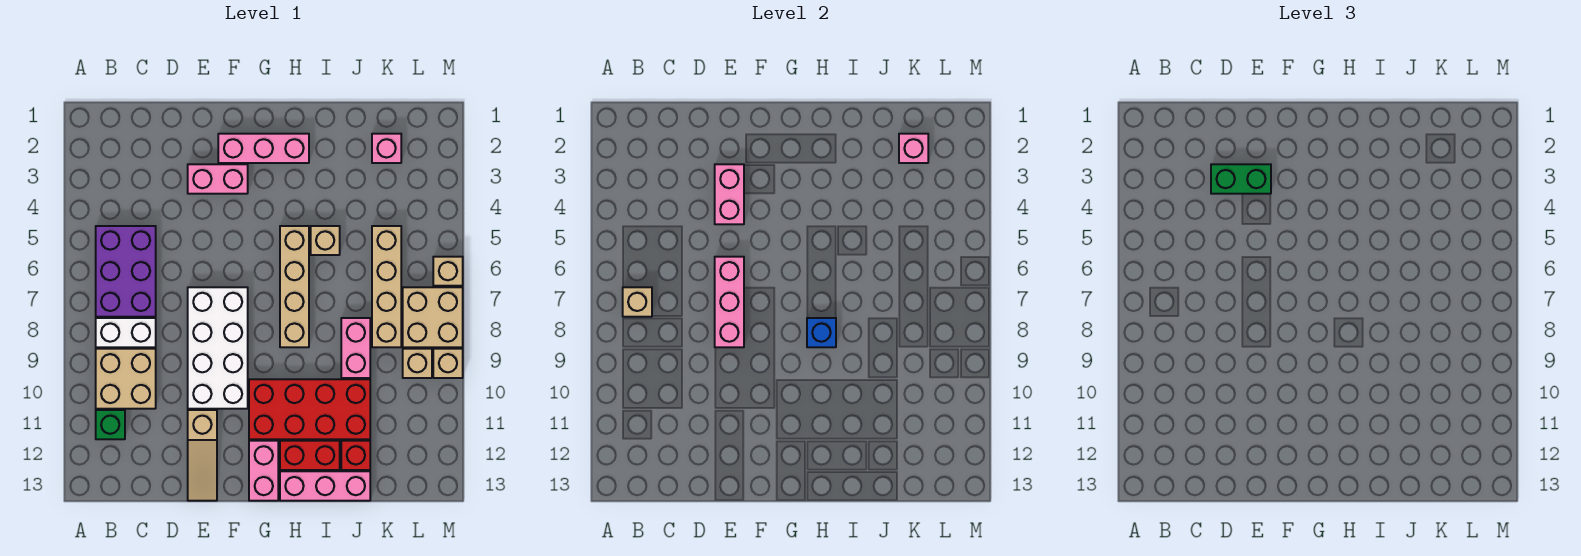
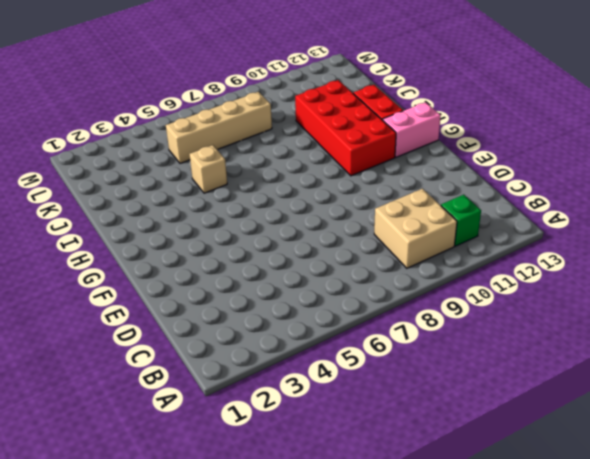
none -> purple 2x3 brick [96,226,156,317]
none -> white 1x2 brick [96,318,156,347]
none -> pink 1x2 brick [188,164,248,194]

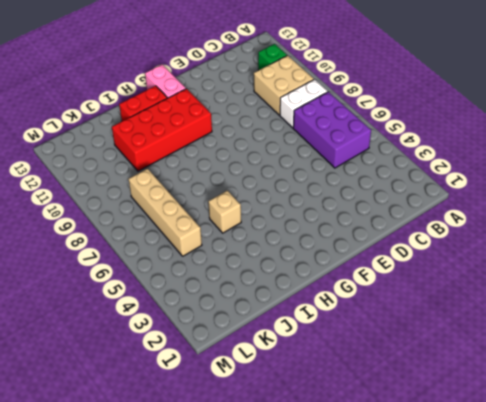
none -> pink 1x2 brick [188,164,248,194]
none -> white 2x4 brick [188,287,248,409]
none -> tan 1x3 slope [188,410,217,501]

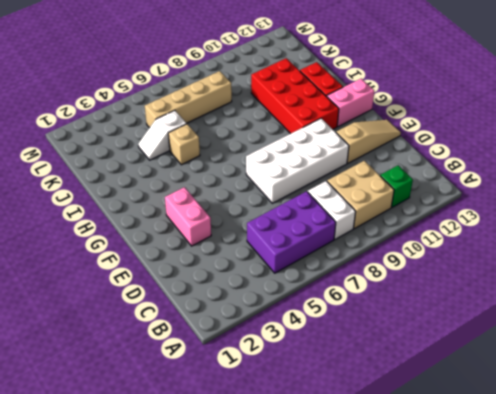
white 1x2 slope [138,110,187,160] -> none
none -> pink 1x3 brick [218,134,309,163]
none -> tan 1x4 brick [280,226,309,347]
none -> pink 1x3 brick [280,471,370,501]

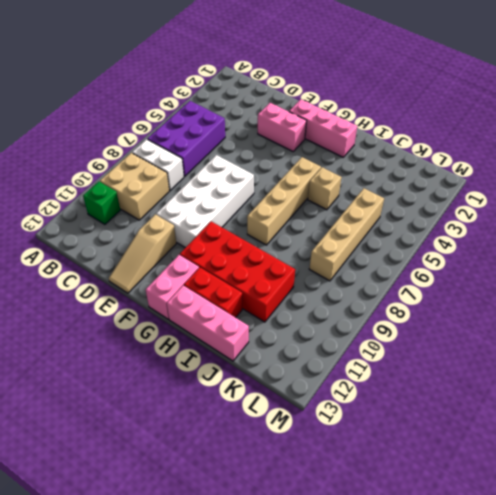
none -> pink 1x2 brick [341,318,370,378]
none -> red 1x1 brick [341,441,370,470]
none -> pink 1x1 brick [372,134,401,163]

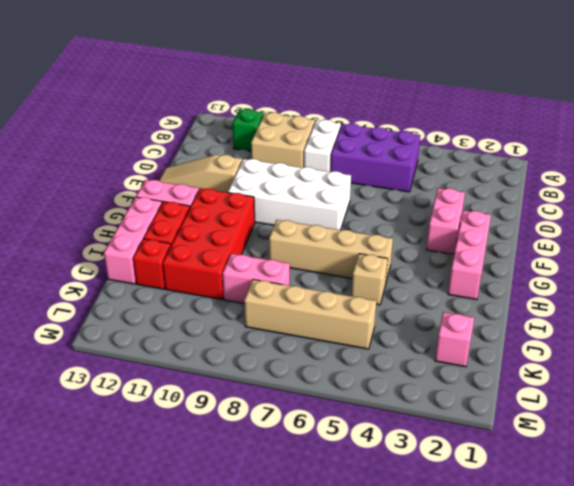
none -> tan 2x2 brick [403,287,463,347]
none -> tan 1x1 brick [403,349,432,378]
none -> tan 1x1 brick [433,257,463,286]

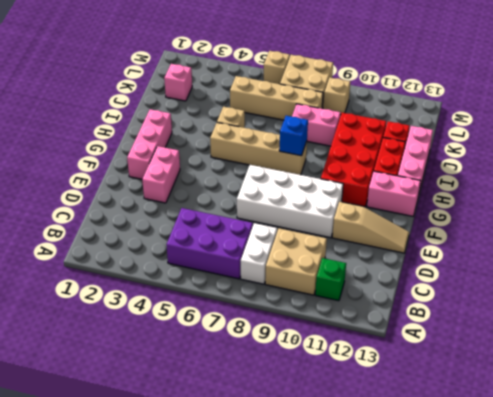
none -> tan 1x1 brick [433,349,463,378]
none -> tan 1x1 brick [623,287,652,317]
none -> pink 1x2 brick [715,164,744,224]

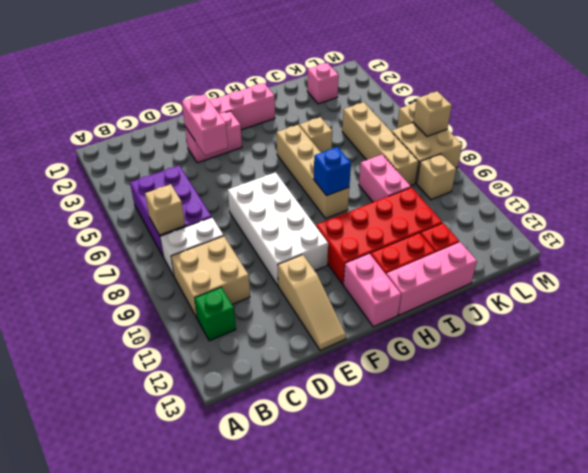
tan 1x1 brick [413,91,452,136] -> tan 1x1 brick moved to [433,349,463,378]
none -> pink 1x3 brick [715,257,744,347]
none -> pink 1x1 brick [899,134,928,163]
none -> green 1x2 brick [1211,164,1271,194]

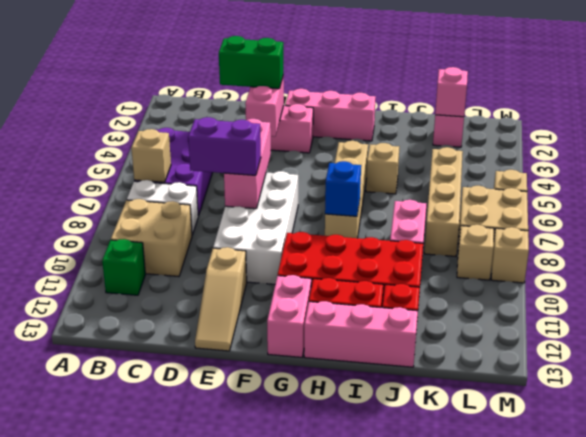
purple 1x2 brick [188,117,261,175] -> none

